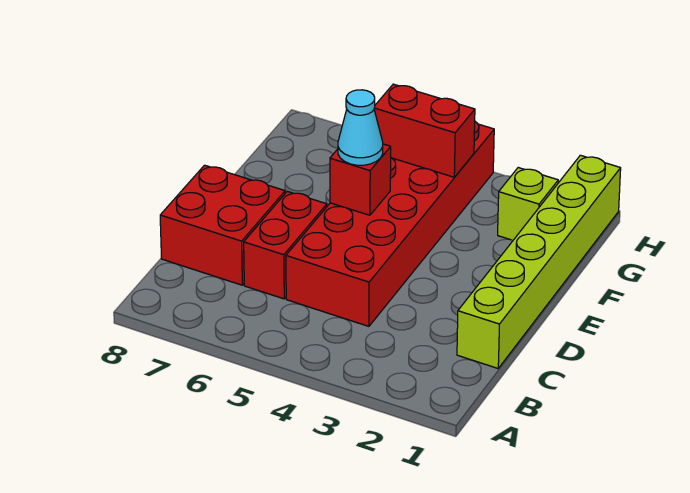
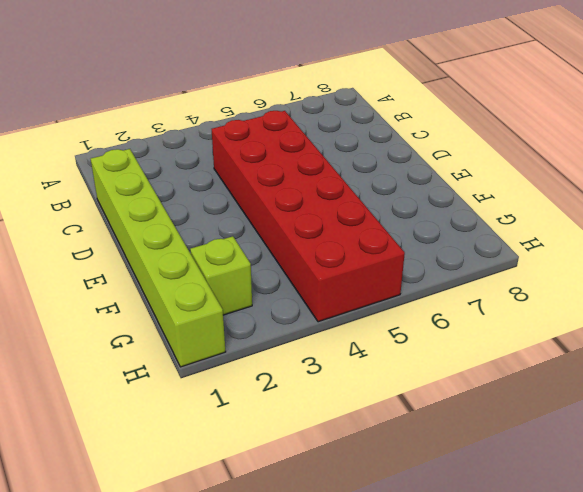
none -> red 1x2 brick [244,191,327,299]
none -> red 2x2 brick [160,165,285,285]

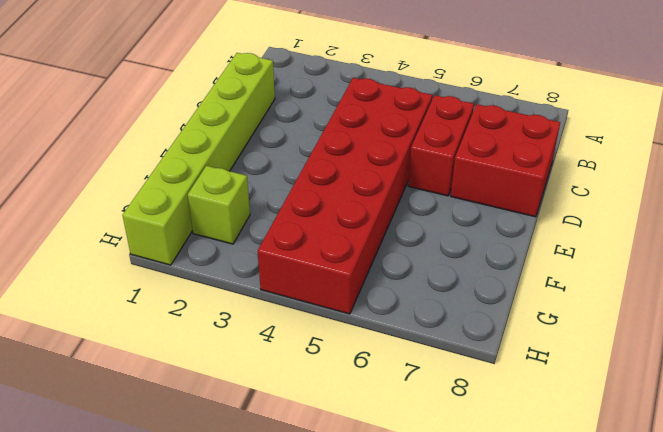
none -> red 1x1 brick [330,144,391,215]
none -> red 1x2 brick [374,84,475,177]

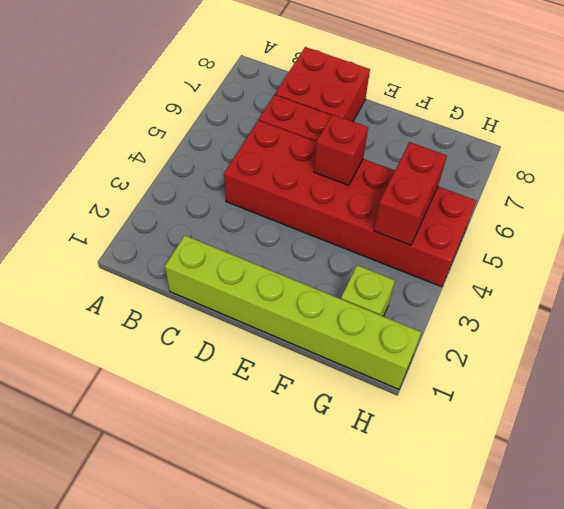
none -> cyan 1x1 cone [338,90,383,165]

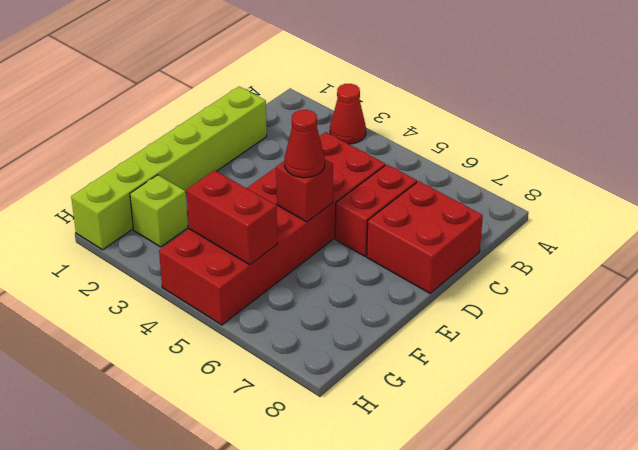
red 1x1 cone [330,84,366,144] -> none
red 1x1 cone [284,110,325,178] -> cyan 1x1 cone [338,90,383,165]

